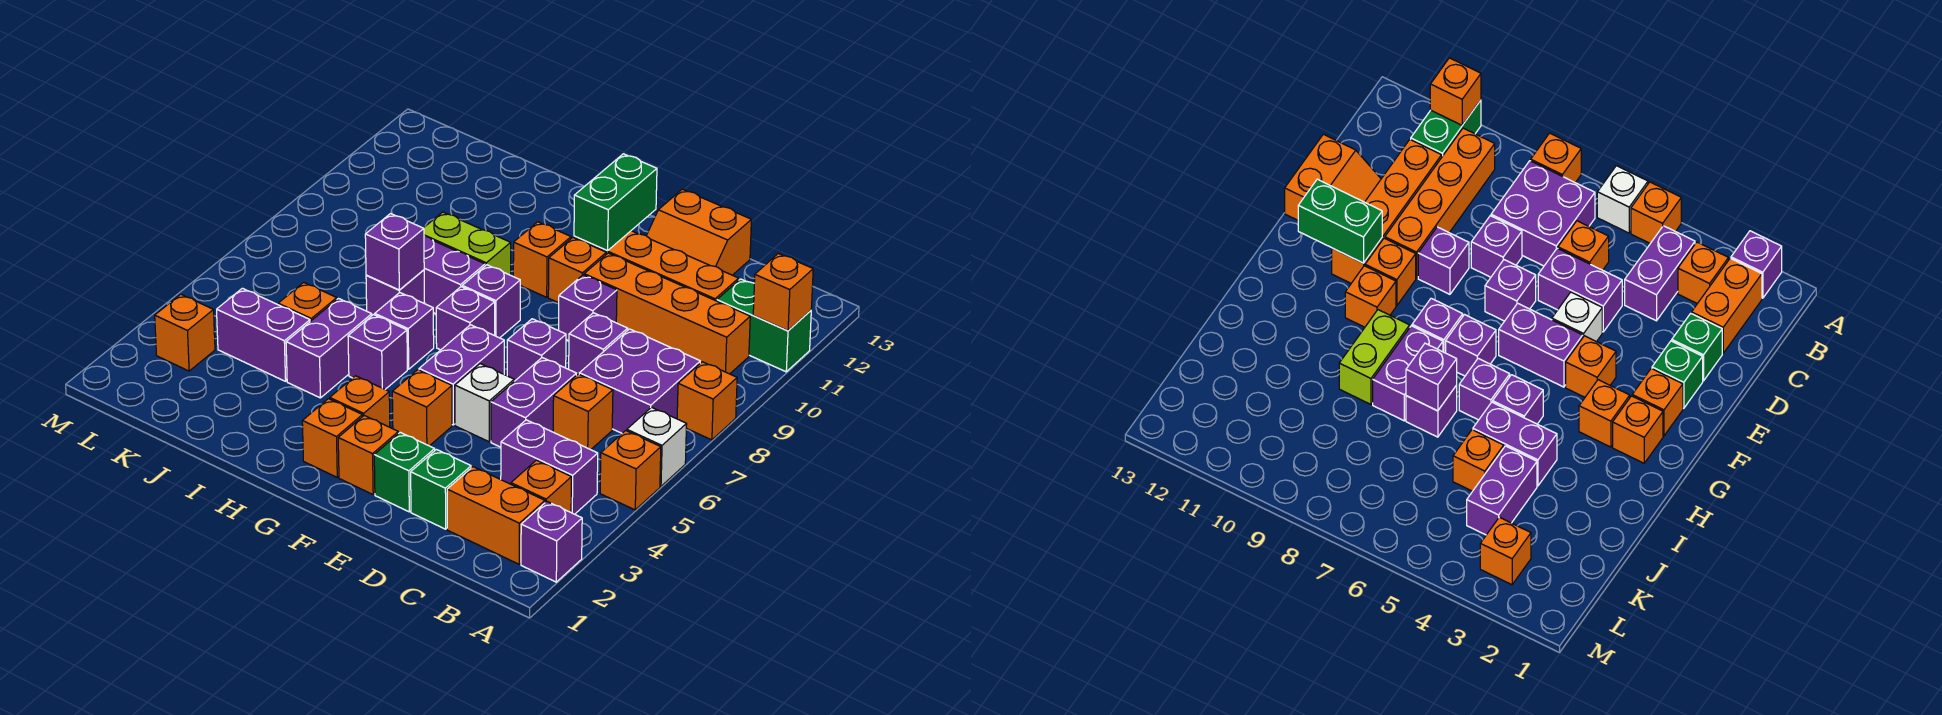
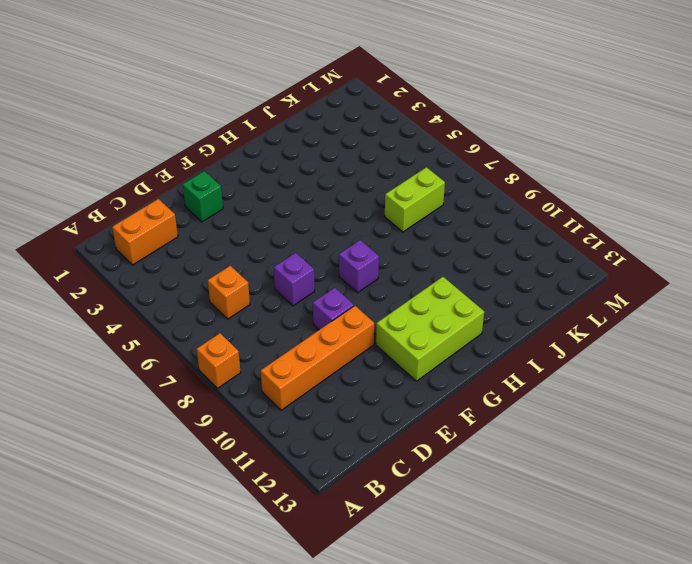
lime 2x3 brick [376,277,484,381] -> orange 1x4 brick [574,231,739,301]
lime 1x2 brick [385,167,445,232] -> lime 1x2 brick moved to [424,212,511,275]
none -> purple 1x1 brick [521,501,582,582]
none -> orange 1x1 brick [600,431,661,510]
none -> white 1x1 brick [627,407,687,486]
none -> green 1x2 brick [717,279,811,372]

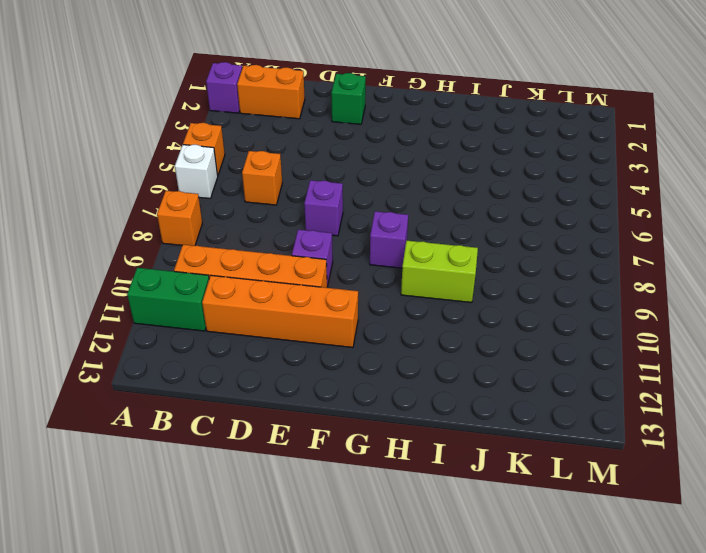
none -> orange 1x1 brick [511,460,571,512]
none -> purple 1x2 brick [501,420,598,514]
none -> purple 2x2 brick [579,329,700,433]
none -> green 1x1 brick [411,450,471,529]

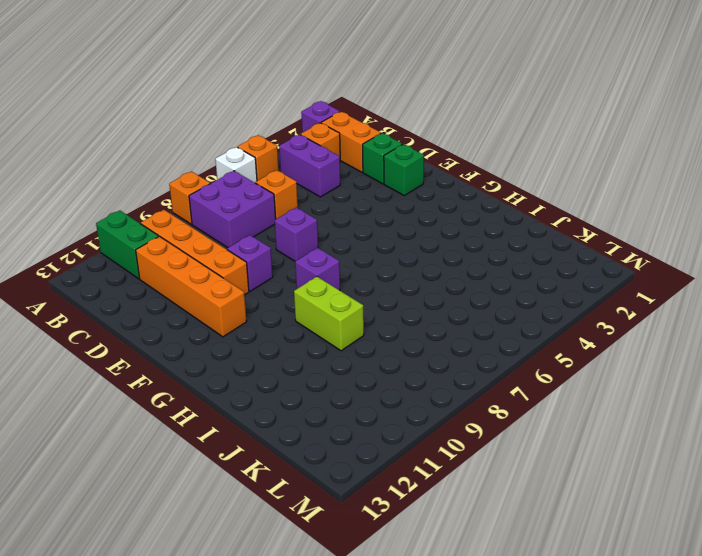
none -> purple 1x2 brick [491,358,576,447]
none -> purple 1x1 brick [569,313,628,375]
none -> orange 2x2 slope [646,189,751,275]
none -> white 1x1 brick [455,364,514,442]

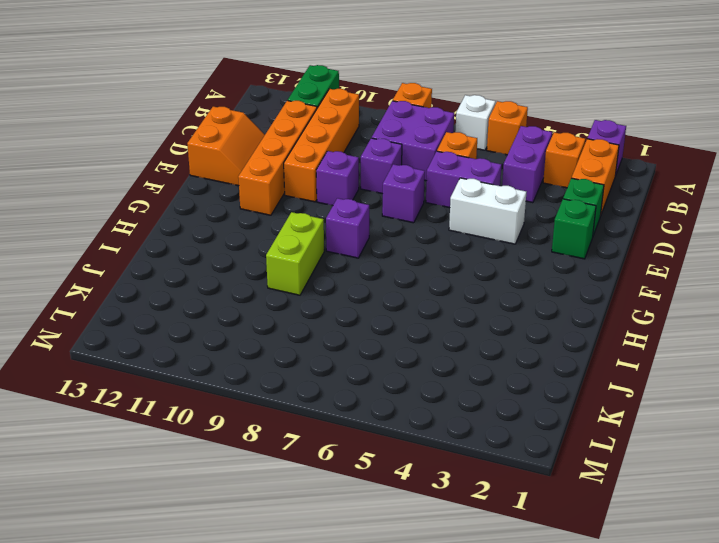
white 1x2 brick [449,178,526,244] -> white 1x1 brick [455,364,514,442]
none -> orange 1x1 brick [338,416,398,494]
none -> orange 1x1 brick [392,370,452,446]
none -> purple 1x2 brick [419,325,504,425]
none -> orange 1x1 brick [548,238,606,303]

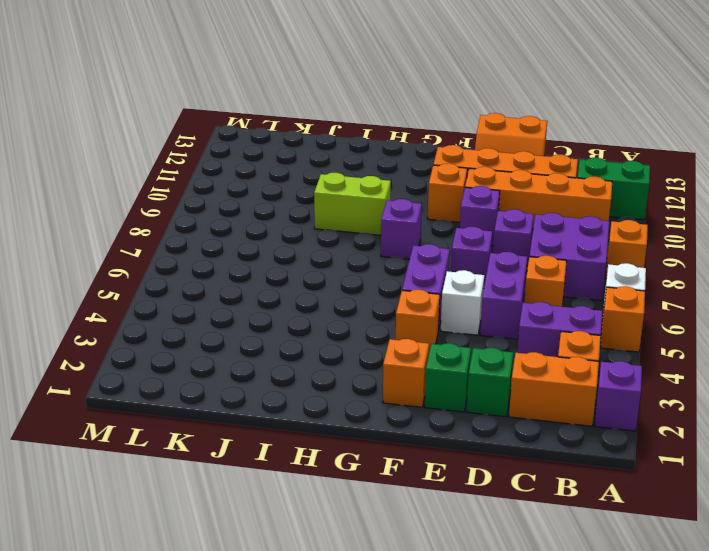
none -> orange 1x1 brick [302,399,362,477]
none -> orange 1x1 brick [330,376,390,427]
none -> purple 1x1 brick [436,287,495,350]
none -> orange 1x1 brick [513,222,571,297]

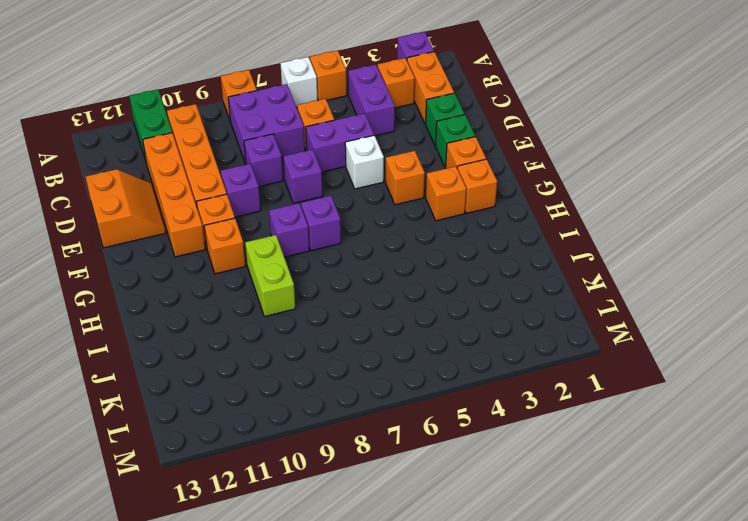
none -> purple 1x2 brick [419,325,504,425]
none -> purple 1x1 brick [348,315,407,389]
none -> purple 1x1 brick [375,293,434,369]
none -> purple 1x2 brick [424,236,485,314]

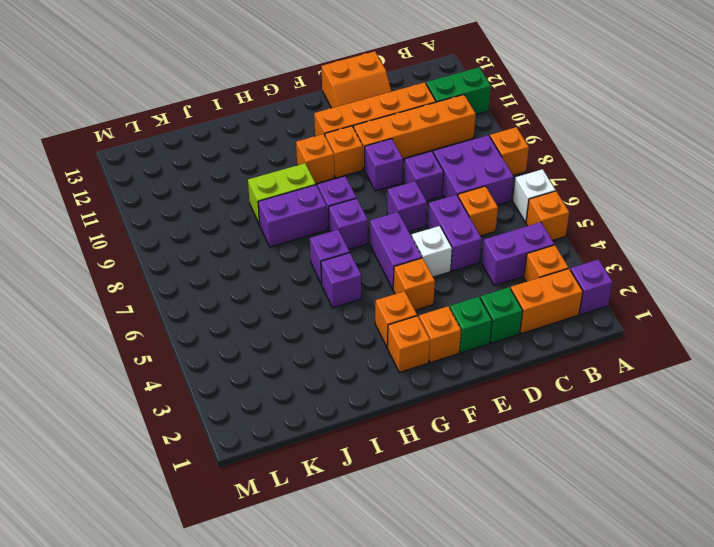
none -> purple 1x2 brick [286,299,372,398]
none -> purple 1x1 brick [366,270,425,315]
none -> purple 1x2 brick [217,288,310,381]
none -> orange 1x1 brick [278,282,337,321]

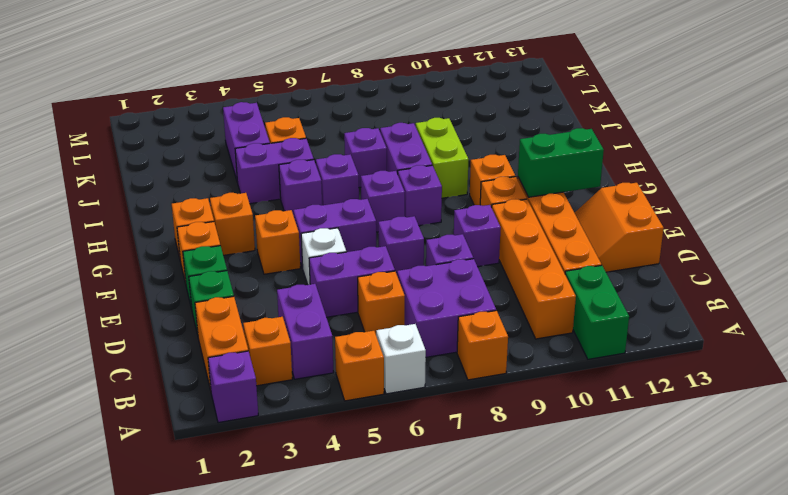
none -> orange 1x1 brick [155,294,215,371]
none -> orange 1x1 brick [753,253,813,331]
none -> purple 1x1 brick [365,214,424,290]

